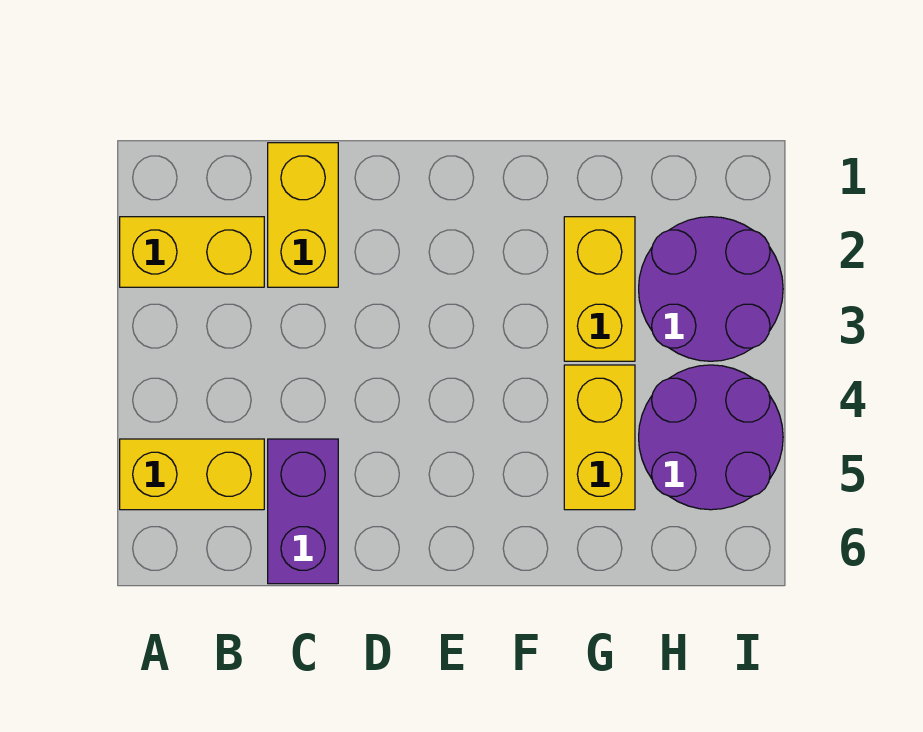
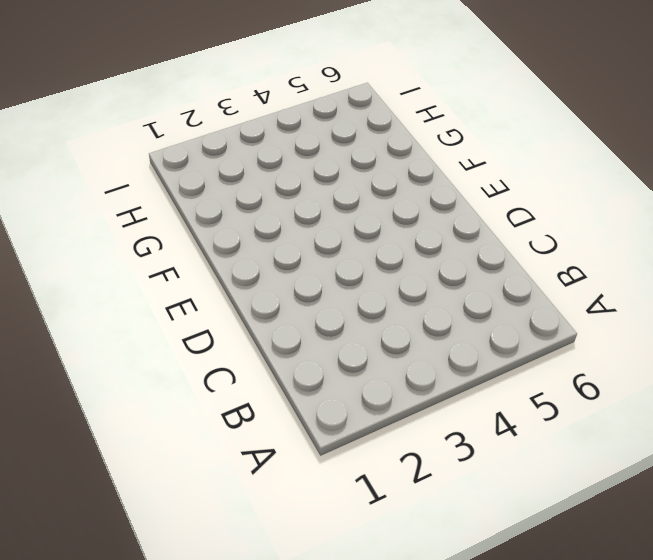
none -> yellow 1x2 brick [120,217,264,287]
none -> yellow 1x2 brick [120,439,264,510]

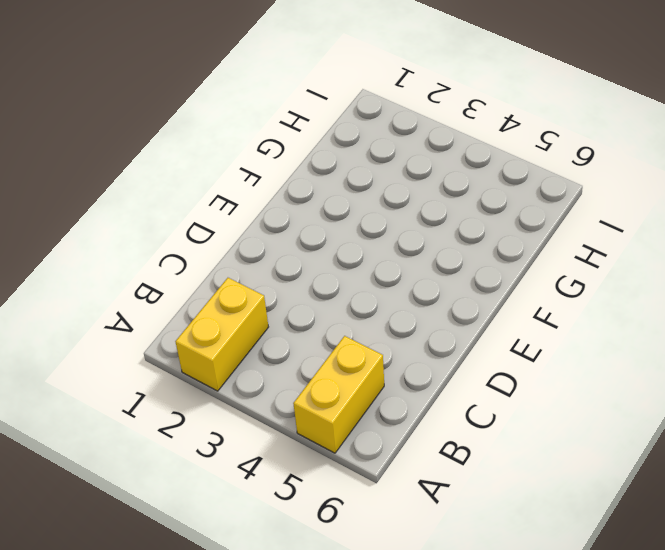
none -> yellow 1x2 brick [268,143,338,287]
none -> purple 1x2 brick [268,439,338,584]

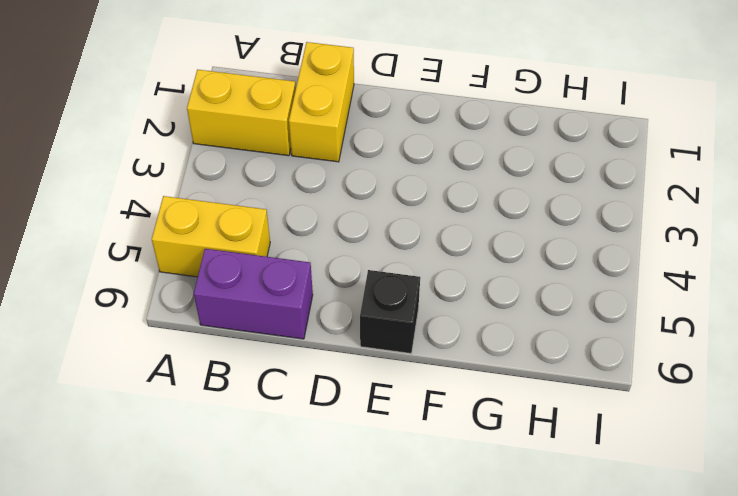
purple 1x2 brick [194,249,313,339] -> purple 1x2 brick turned to [268,439,338,584]
black 1x1 brick [360,270,420,353] -> none
none -> yellow 1x2 brick [564,217,635,361]
none -> yellow 1x2 brick [564,365,635,510]

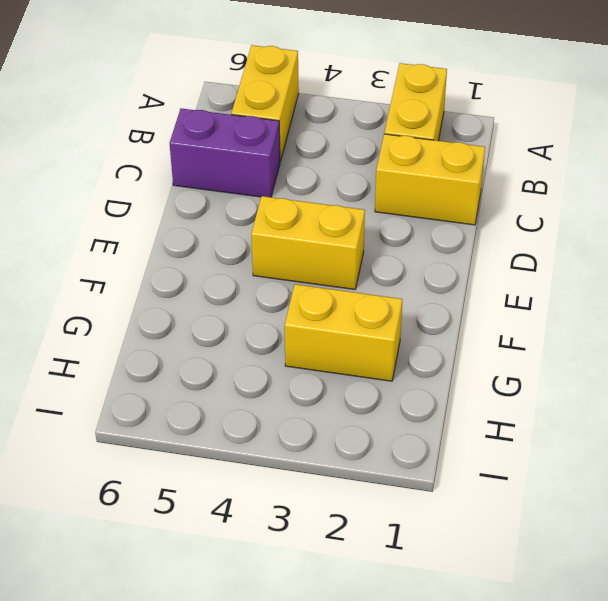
yellow 1x2 brick [251,196,365,290] -> yellow 1x2 brick moved to [564,365,635,510]
none -> purple 2x2 round brick [639,217,783,361]
none -> purple 2x2 round brick [639,365,783,510]

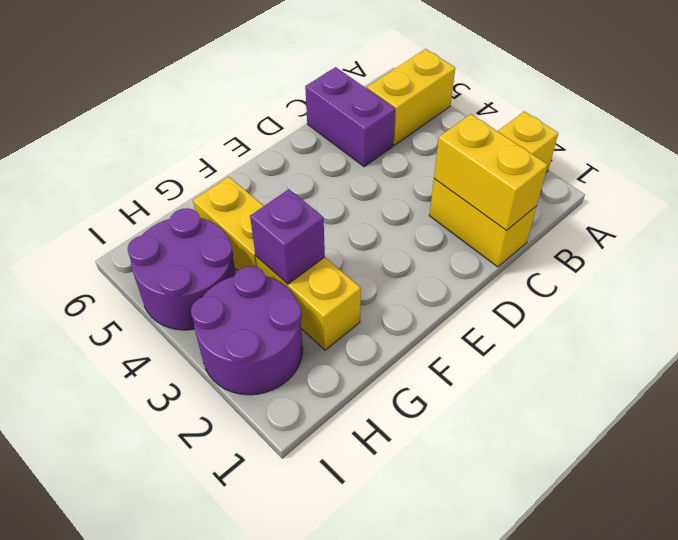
yellow 1x2 brick [434,114,548,230] -> none
purple 1x1 brick [250,189,325,284] -> none

